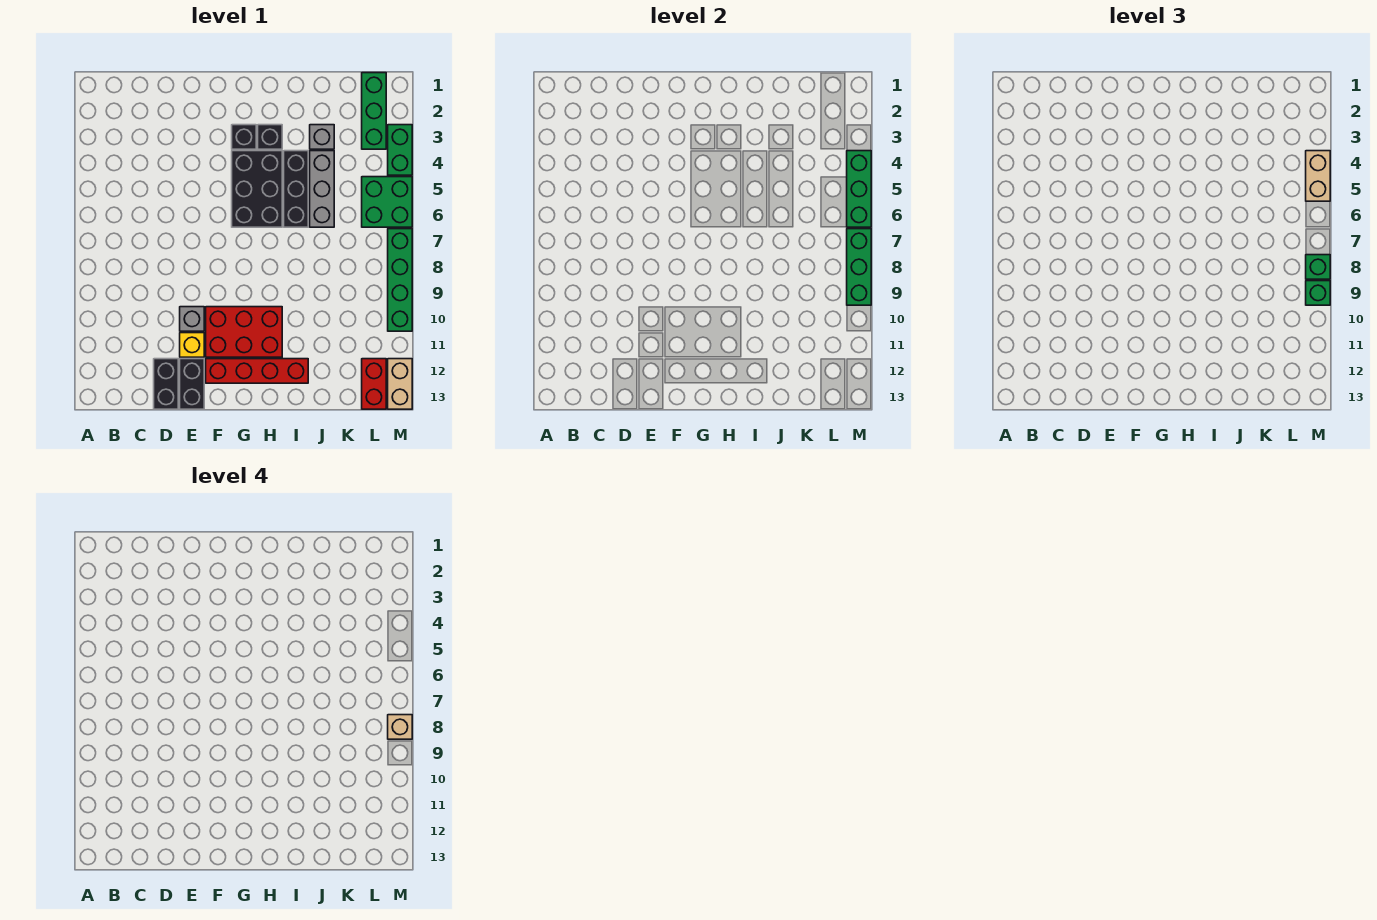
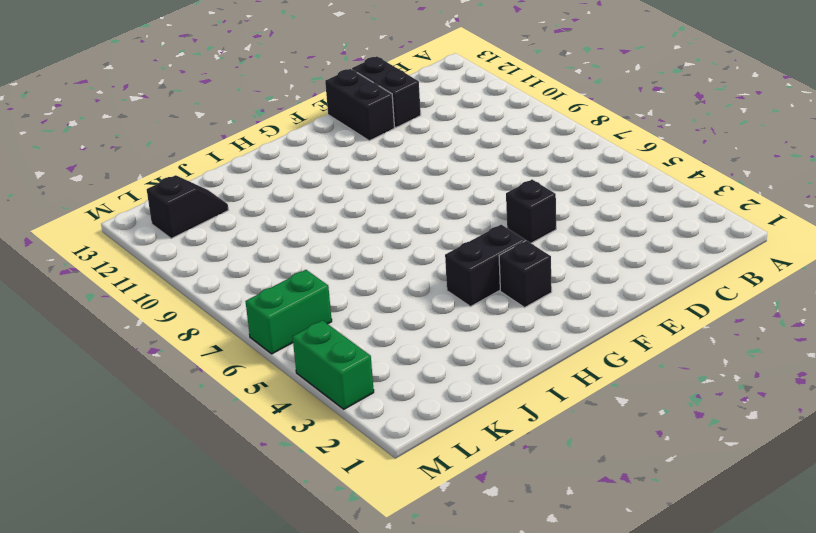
black 1x1 brick [506,180,556,243] -> black 1x1 brick moved to [258,125,282,149]
black 1x2 brick [445,225,525,307] -> black 2x3 brick [232,151,282,227]
black 1x2 slope [147,175,228,239] -> red 1x2 brick [362,359,386,409]
green 1x2 brick [245,270,332,354] -> green 2x2 brick [362,177,412,227]
none -> grey 1x1 brick [180,307,204,331]
none -> yellow 1x1 brick [180,333,204,357]
none -> red 2x3 brick [206,307,282,357]

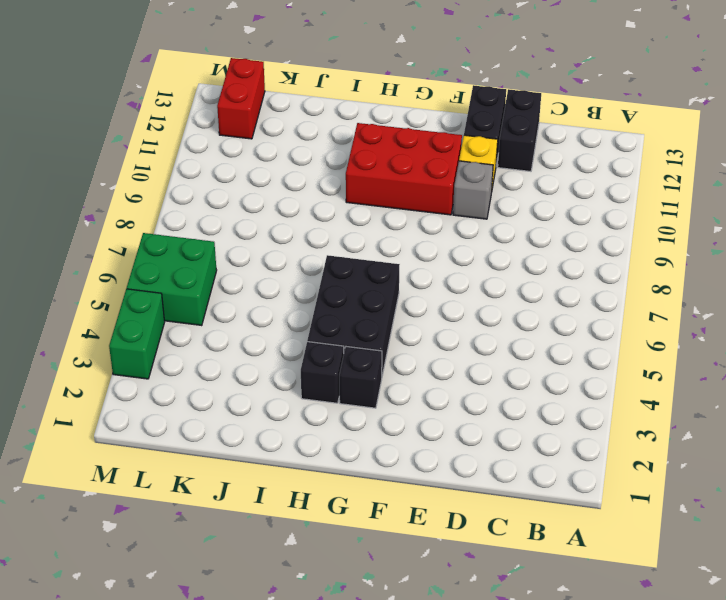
none -> red 1x4 brick [206,359,308,383]
none -> black 1x3 brick [284,151,308,227]
none -> grey 1x1 brick [310,125,334,149]

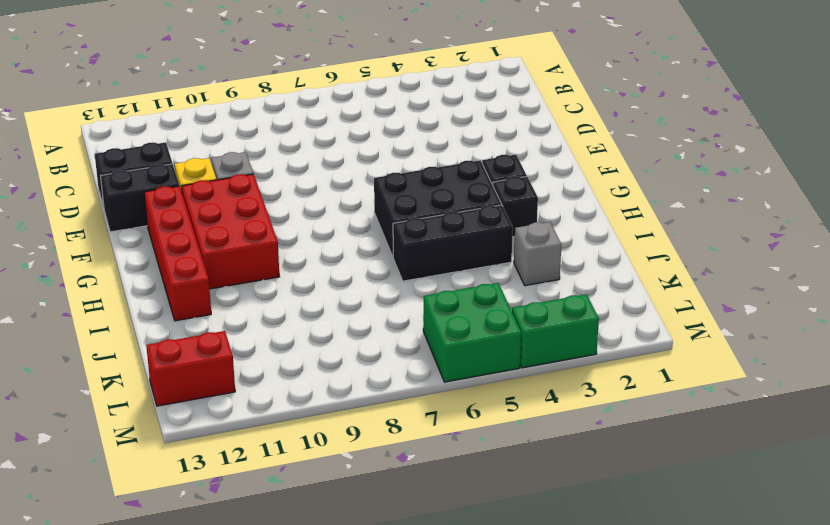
none -> grey 1x3 brick [310,151,334,227]
none -> green 1x3 brick [362,73,386,149]
none -> green 1x4 brick [388,229,412,331]

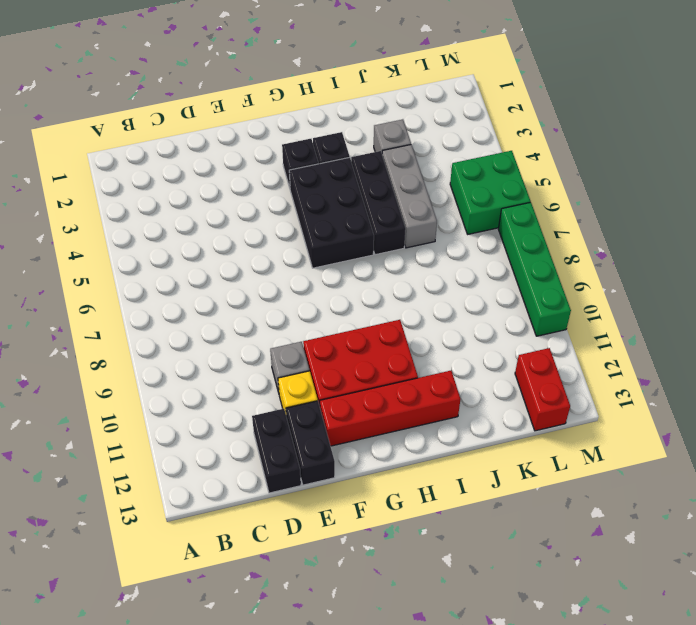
none -> green 1x3 brick [362,73,386,149]
none -> green 1x2 brick [388,125,412,175]
none -> tan 1x2 brick [388,359,412,409]

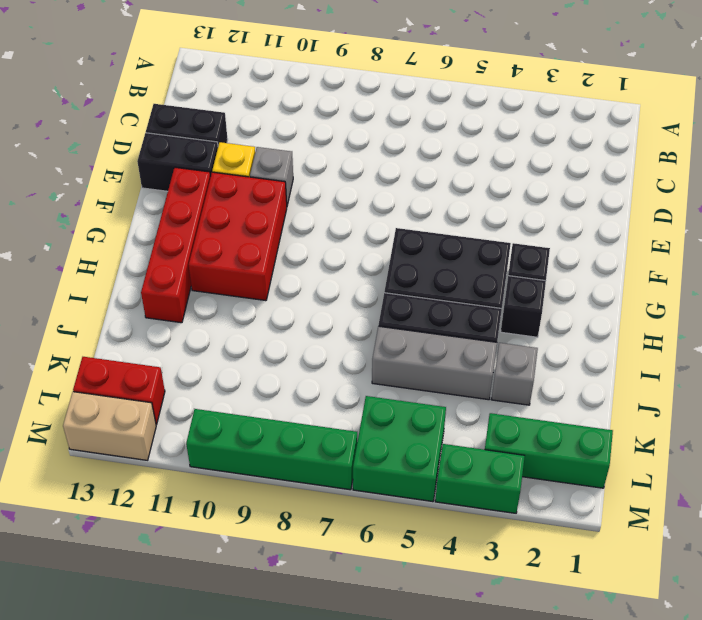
none -> green 1x3 brick [847,151,871,227]
none -> green 1x3 brick [847,229,871,305]
none -> tan 1x2 brick [1306,151,1330,201]

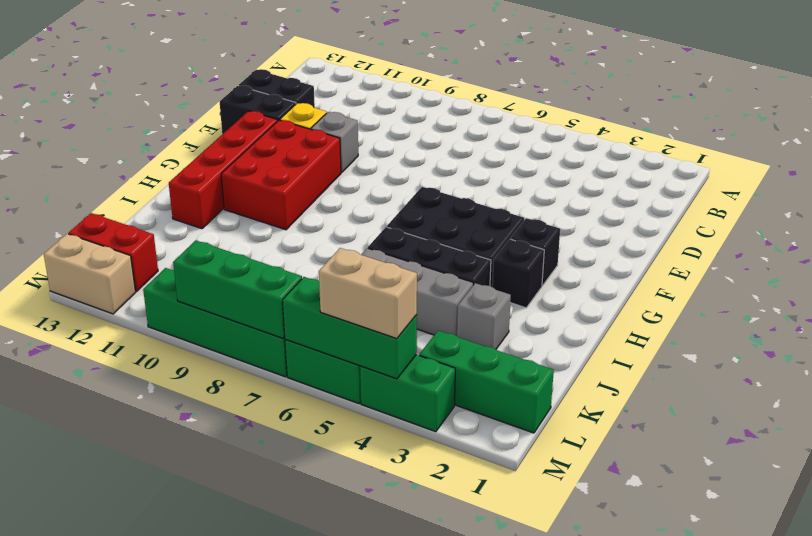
none -> green 1x1 brick [1306,255,1330,279]
none -> green 1x1 brick [1306,281,1330,305]
none -> tan 1x1 brick [388,715,412,739]

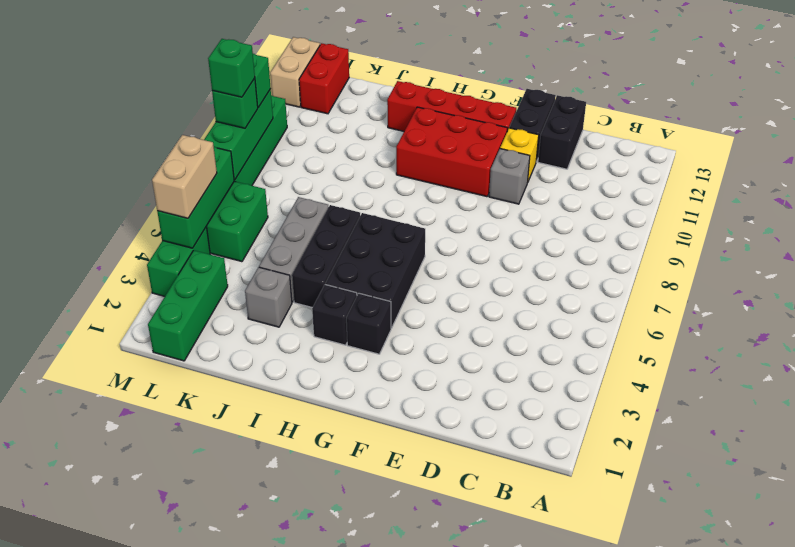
green 1x1 brick [208,39,255,97] -> tan 1x1 brick [388,715,412,739]

